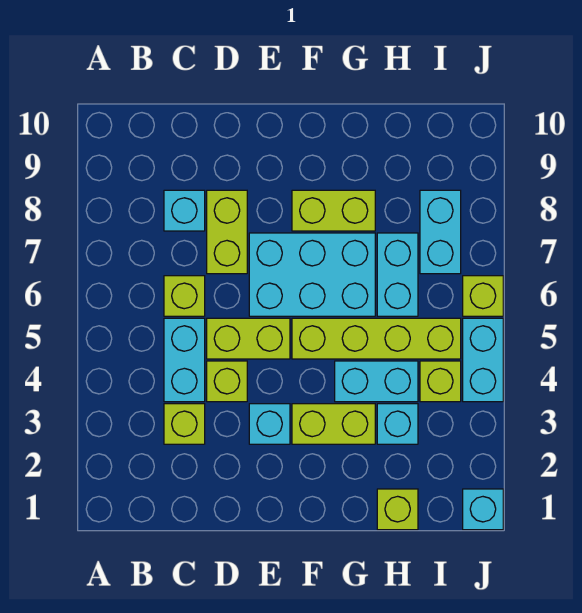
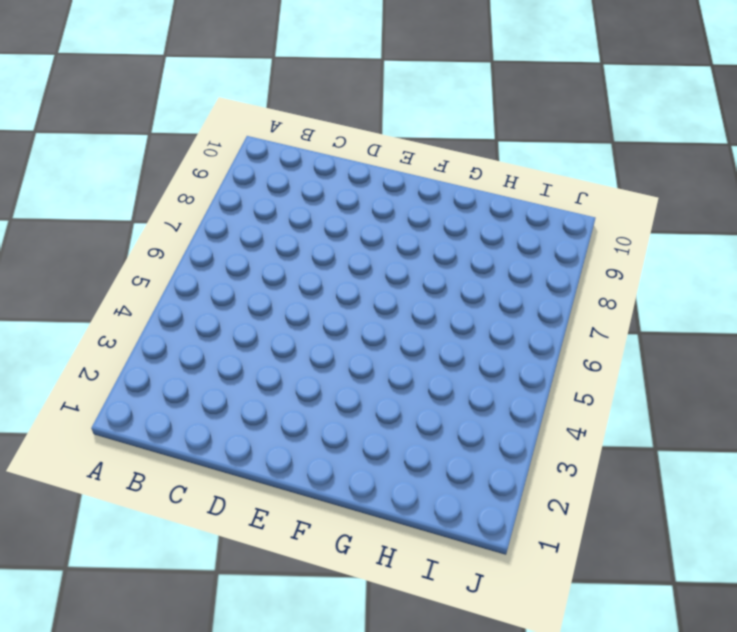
none -> lime 1x1 brick [164,404,205,444]
none -> cyan 1x2 brick [164,318,205,402]
none -> lime 1x1 brick [164,276,205,316]

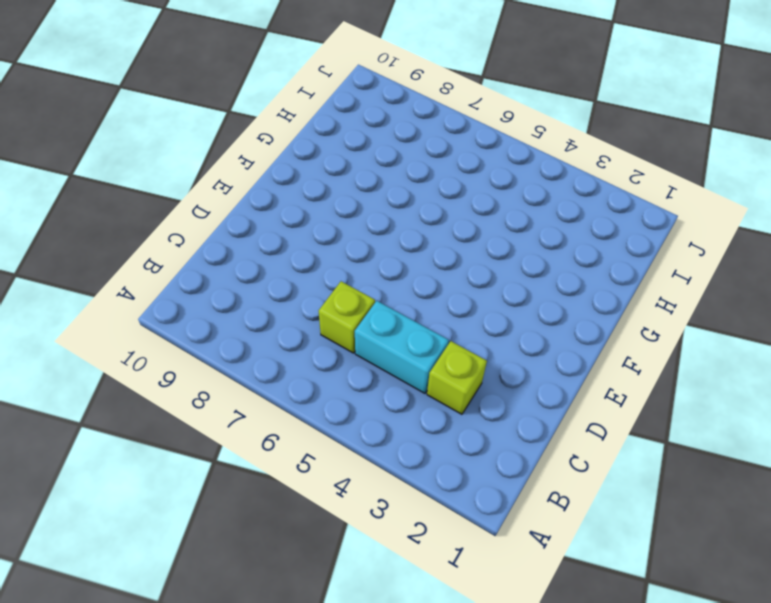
none -> cyan 1x1 brick [164,190,205,231]
none -> lime 1x1 brick [207,361,247,402]
none -> lime 1x2 brick [207,318,290,359]

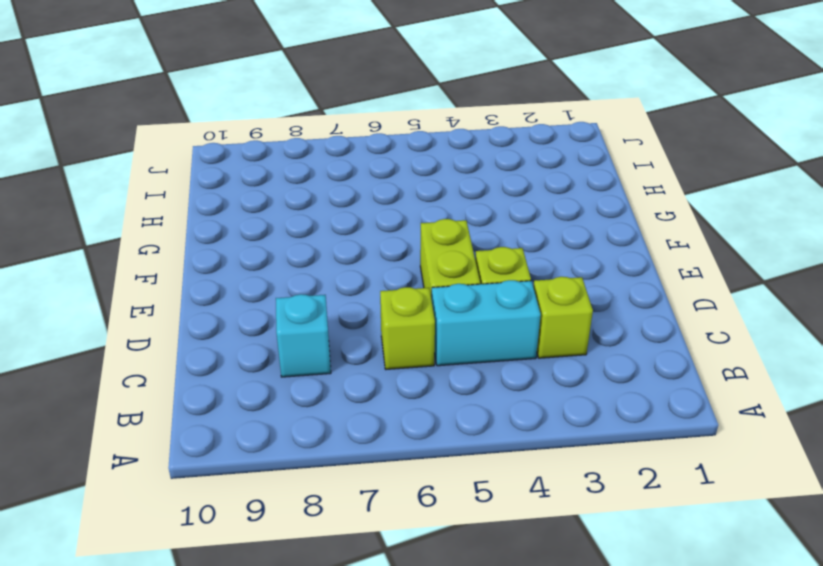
none -> lime 1x2 brick [207,190,247,274]
none -> cyan 1x1 brick [249,404,290,444]
none -> cyan 2x3 brick [249,233,375,316]

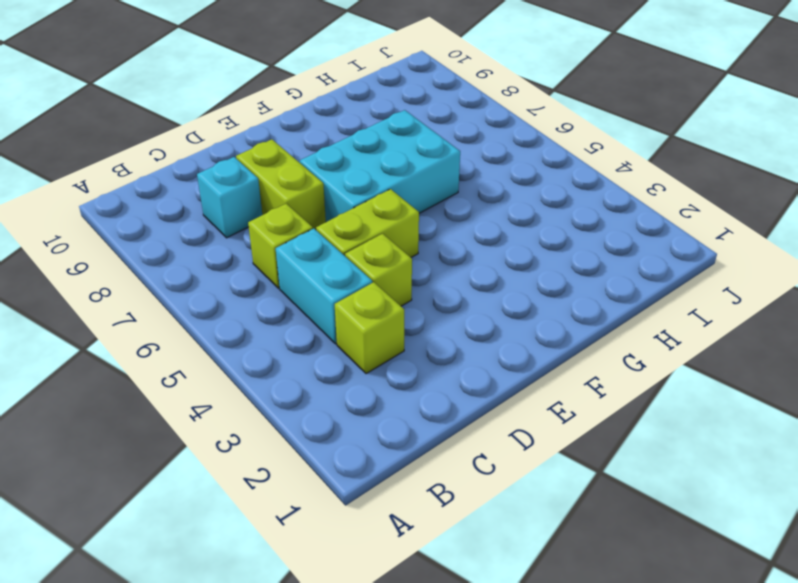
none -> cyan 1x1 brick [249,404,290,444]
none -> lime 1x2 brick [292,404,375,444]
none -> lime 1x4 brick [292,318,461,359]

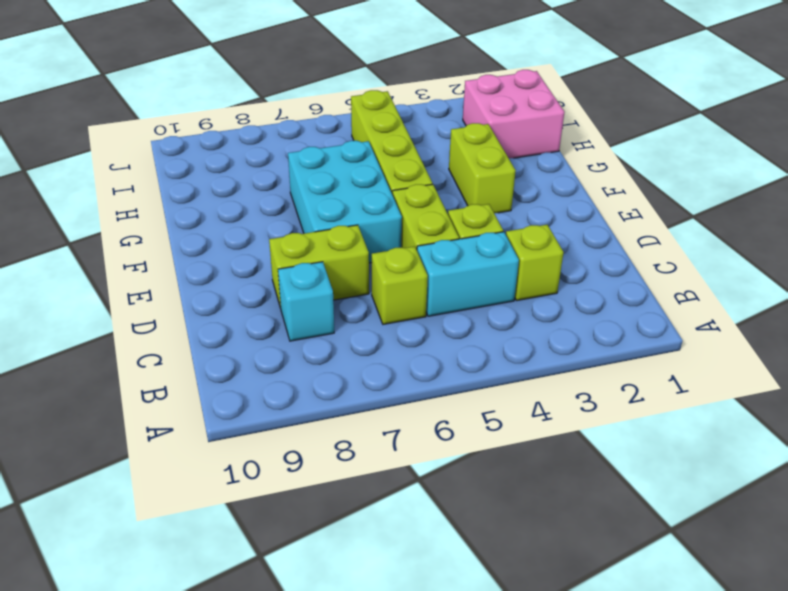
pink 2x2 brick [463,70,564,158] -> lime 1x1 brick [377,489,418,530]
none -> cyan 1x1 brick [249,404,290,444]
none -> lime 1x2 brick [292,190,375,231]
none -> cyan 1x2 brick [335,361,418,402]

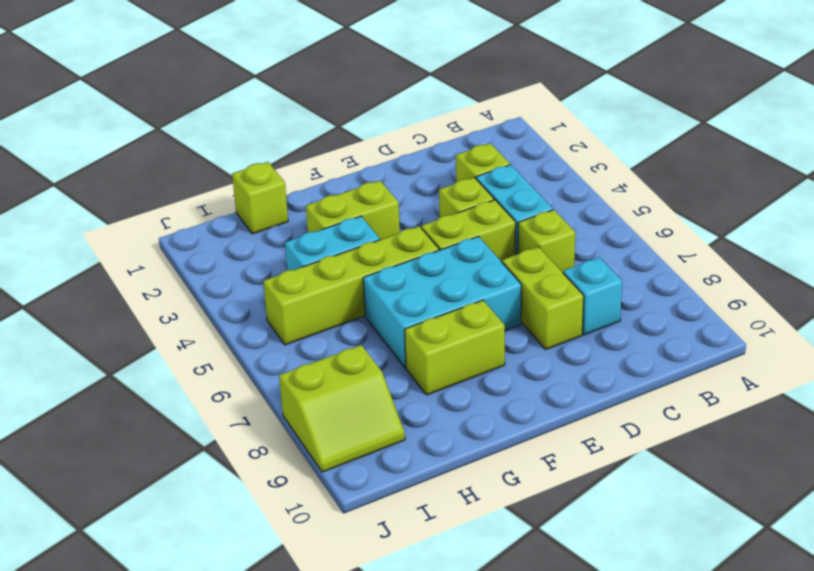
lime 2x2 slope [279,345,405,472] -> cyan 1x2 brick [420,190,461,274]
none -> cyan 1x1 brick [249,404,290,444]
none -> cyan 1x1 brick [377,404,418,444]
none -> cyan 1x2 brick [377,233,418,316]

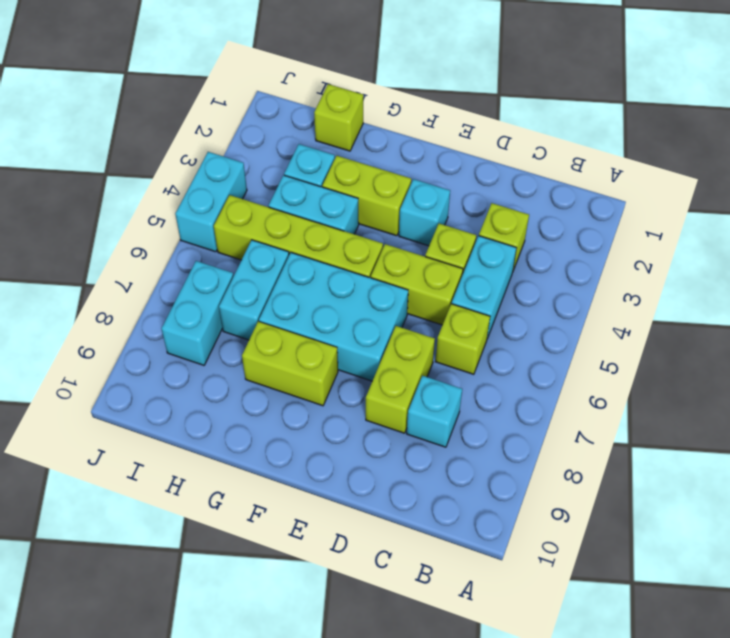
none -> lime 1x1 brick [420,361,461,402]
none -> cyan 1x1 brick [463,489,503,530]
none -> lime 1x1 brick [463,276,503,316]

